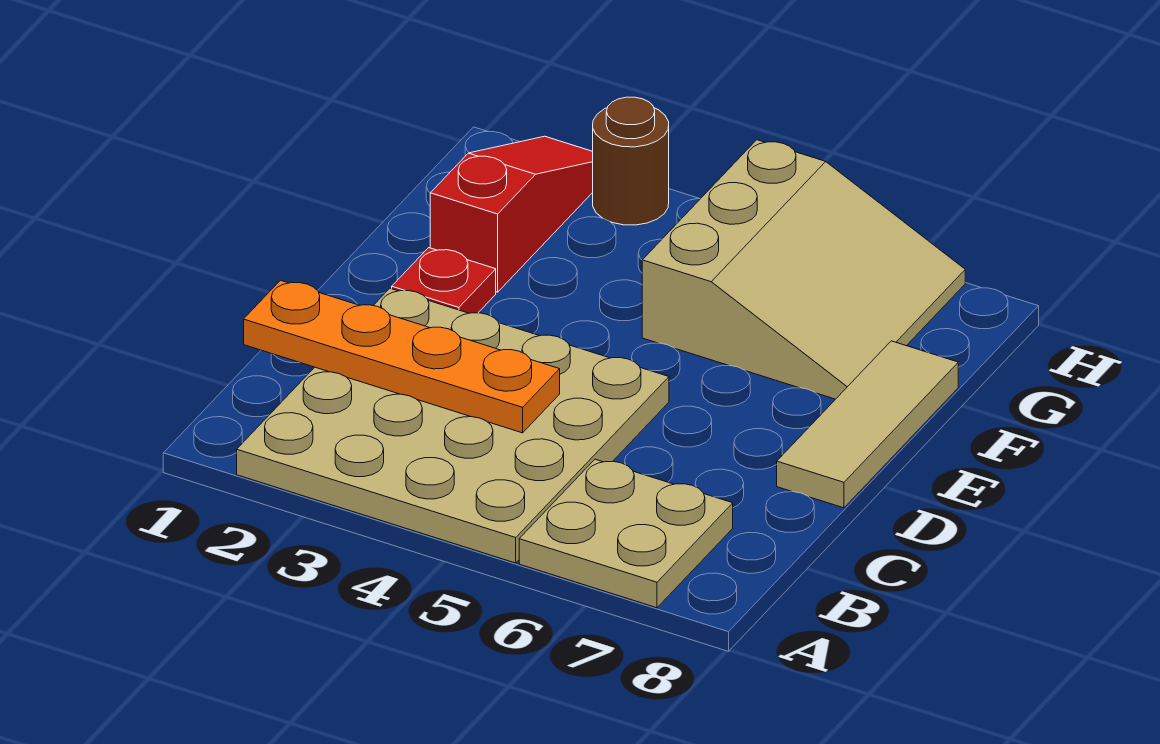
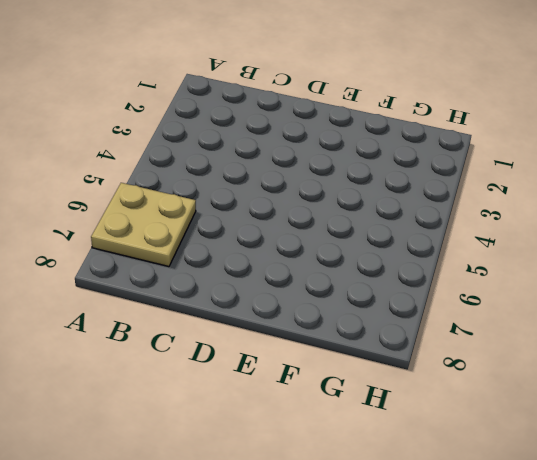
none -> tan 4x4 plate [237,288,669,563]
none -> tan 1x3 tile [777,341,958,508]

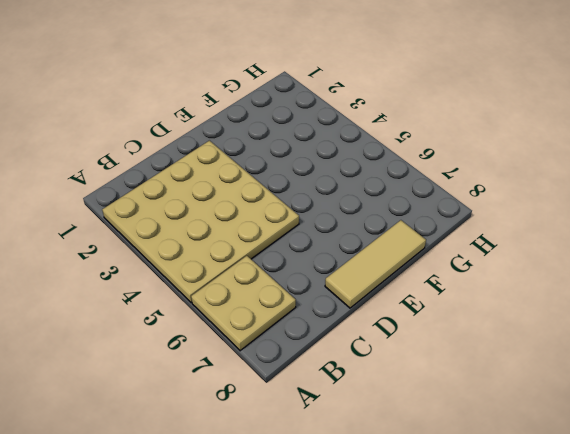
none -> red 1x1 plate [392,248,496,313]
none -> red 1x3 slope [430,136,593,292]

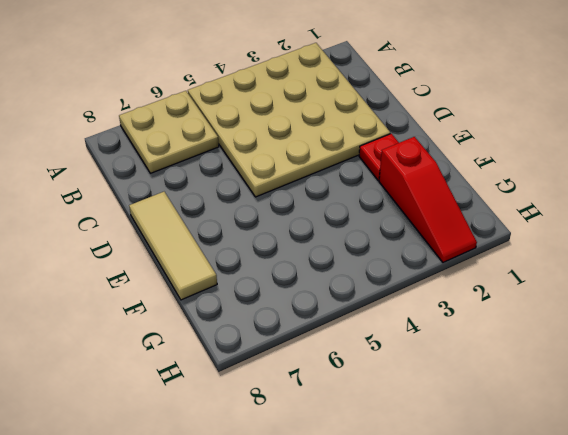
none -> tan 3x3 slope [642,140,965,399]
none -> brown 1x1 round brick [593,97,669,225]

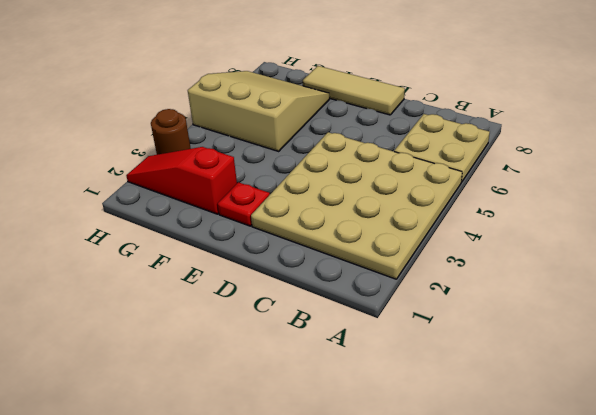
none -> orange 1x4 plate [244,280,560,433]

